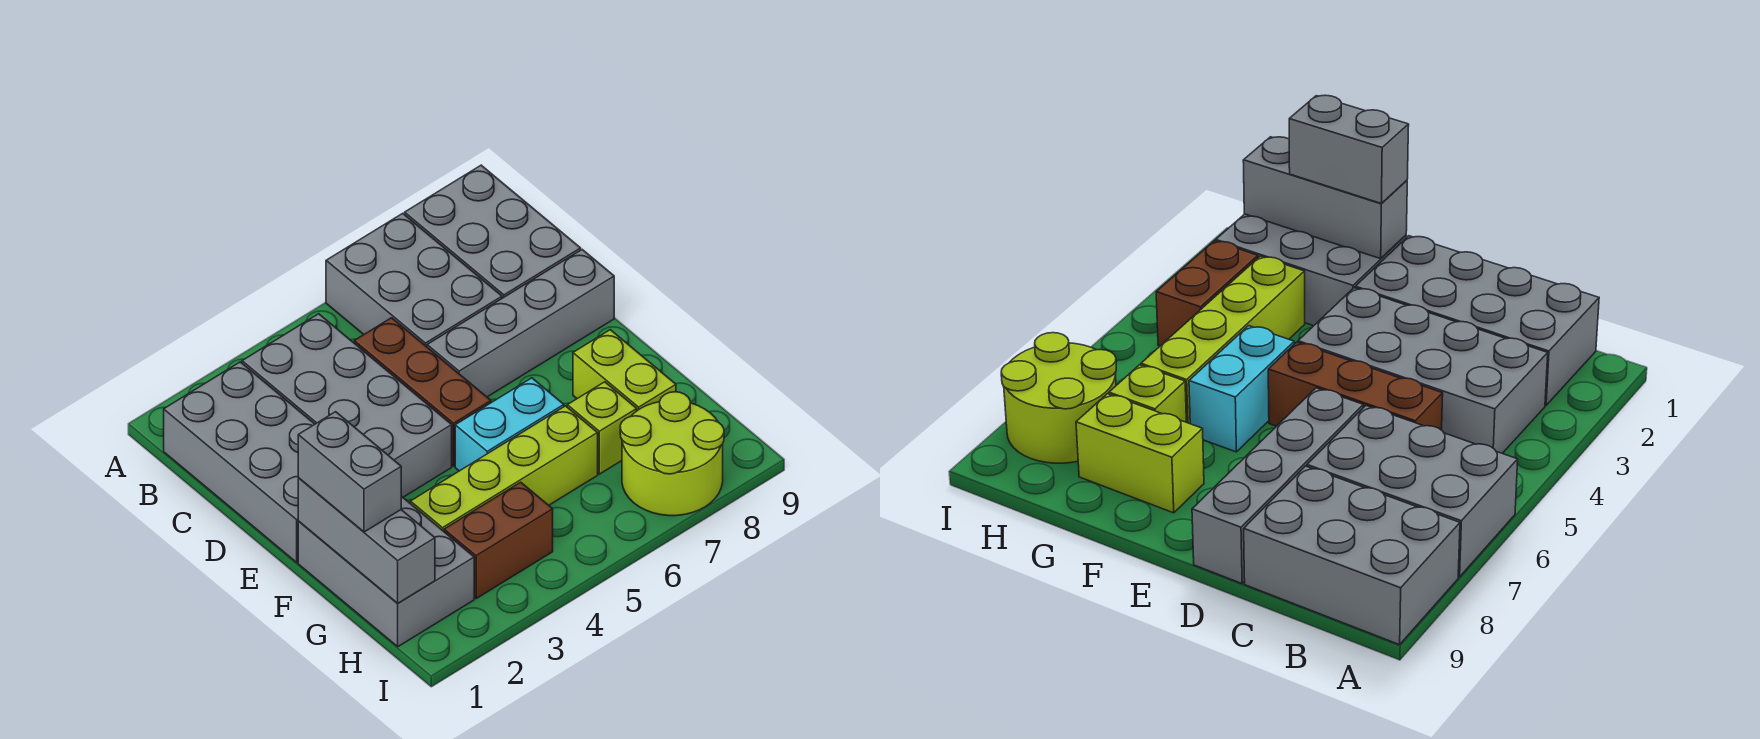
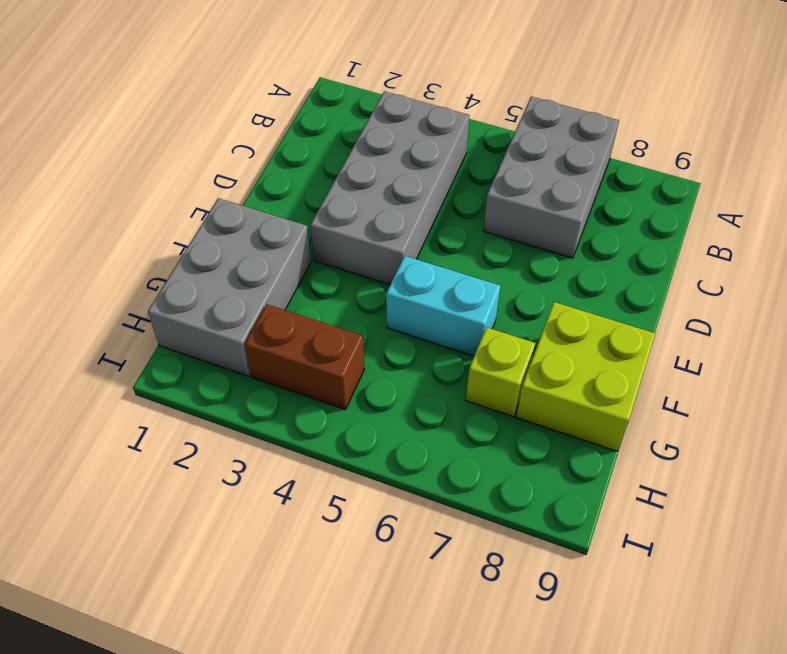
lime 2x2 brick [516,302,655,451] -> lime 1x2 brick [573,330,676,411]
none -> grey 2x3 brick [405,165,581,298]
none -> grey 2x4 brick [164,362,315,562]
none -> brown 1x3 brick [354,318,491,466]

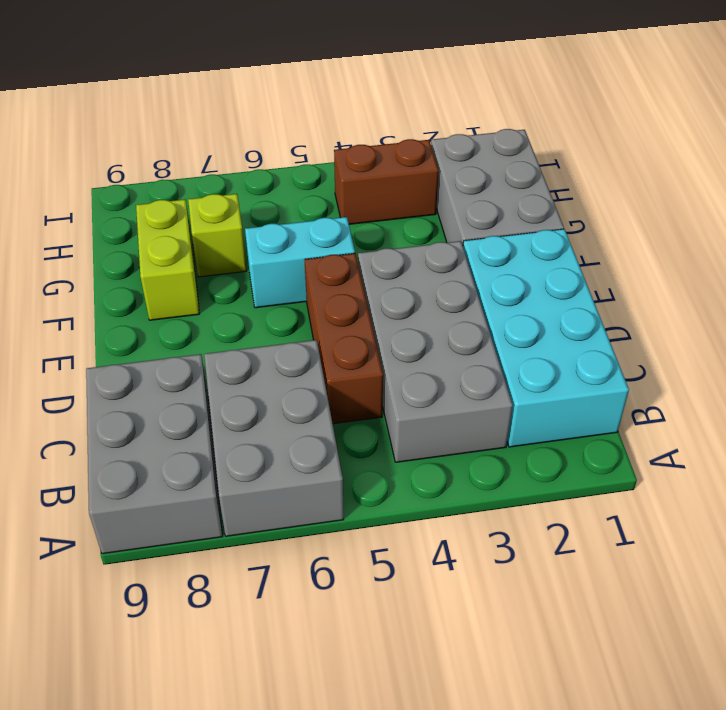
cyan 2x4 brick [463,229,629,447] -> grey 2x4 brick [164,362,315,562]
none -> grey 1x4 brick [427,250,614,397]
none -> lime 1x4 brick [410,406,598,531]
none -> lime 2x2 round brick [620,392,724,516]

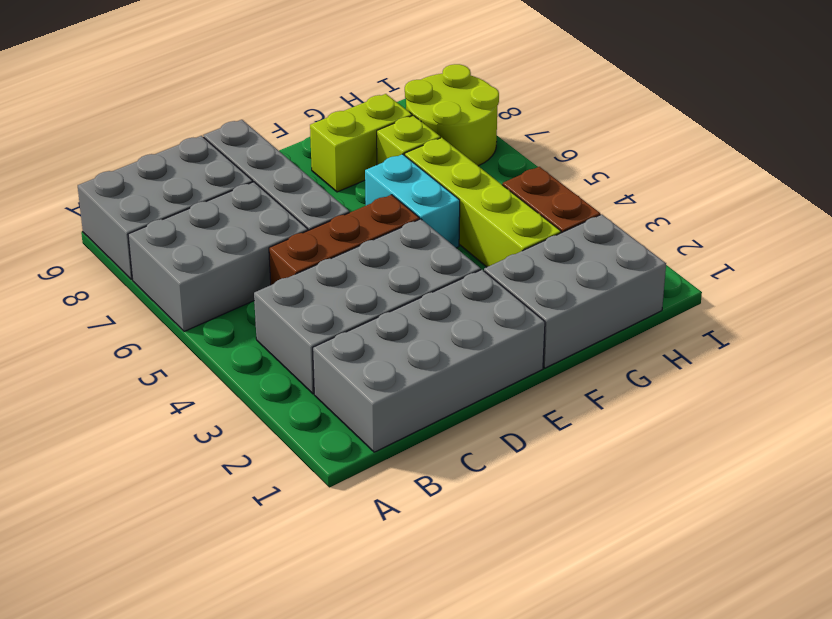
none -> grey 1x3 brick [298,478,435,603]
none -> grey 1x2 brick [298,412,401,532]

